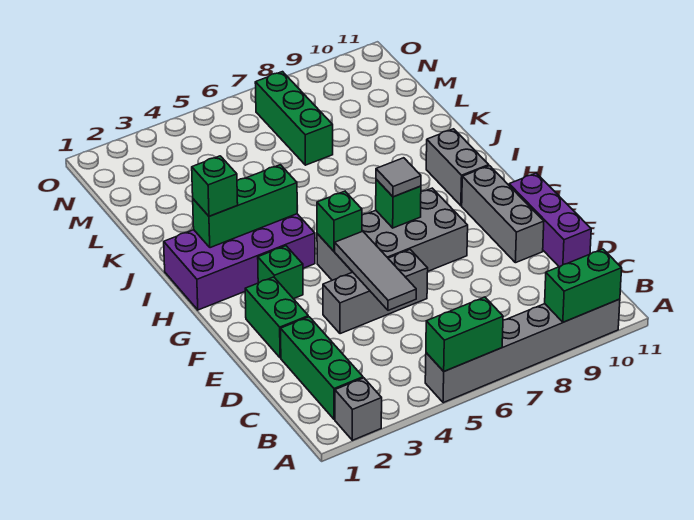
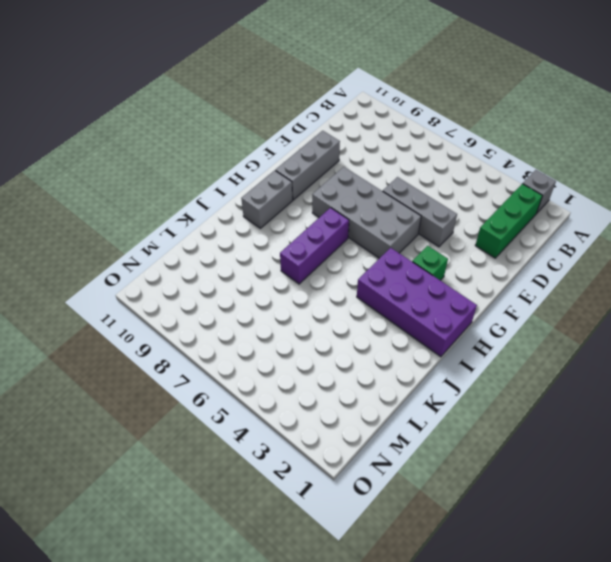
purple 1x3 brick [280,208,349,284] -> purple 1x3 brick moved to [509,173,591,267]
none -> grey 1x6 brick [425,299,620,403]
none -> green 1x2 brick [245,277,308,358]
none -> green 1x3 brick [255,72,333,165]

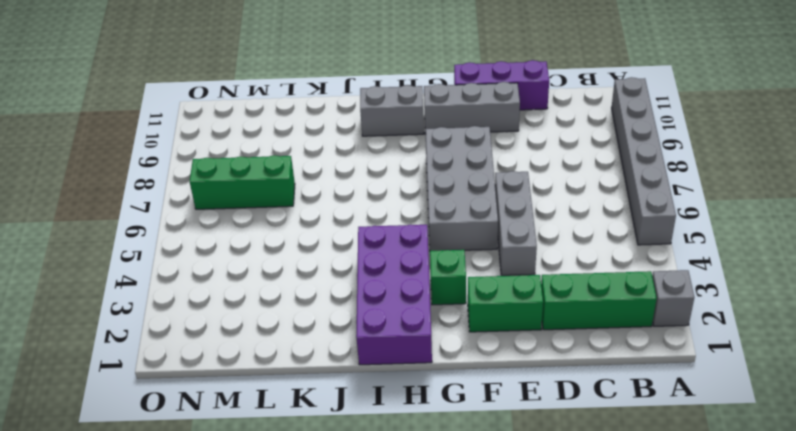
none -> green 1x2 brick [426,297,503,371]
none -> green 1x2 brick [545,249,622,322]
none -> grey 1x3 tile [335,231,416,310]

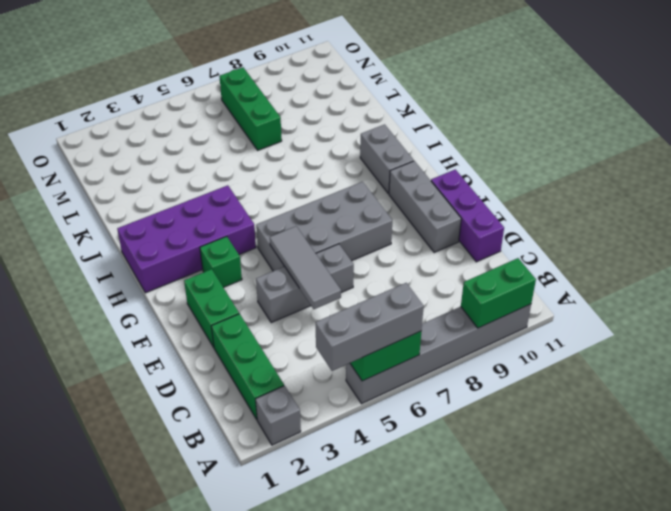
grey 1x3 brick [316,283,424,371] -> none
none -> green 1x1 brick [317,191,362,251]
none -> green 1x1 brick [376,179,421,228]
none -> green 1x3 brick [193,165,297,248]

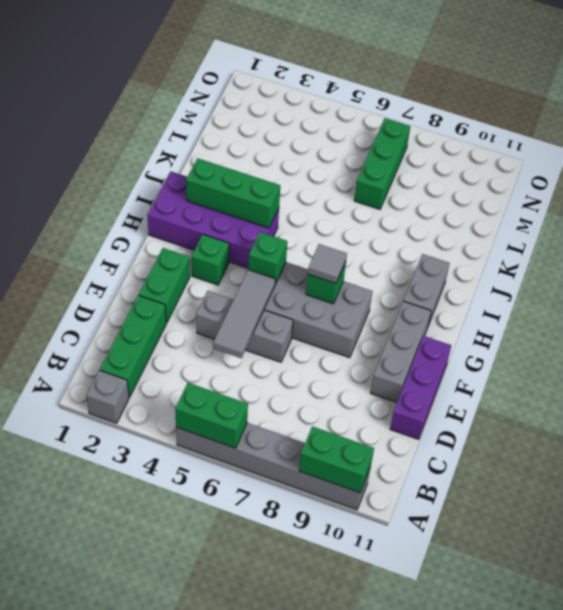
none -> green 1x1 brick [192,156,238,216]

